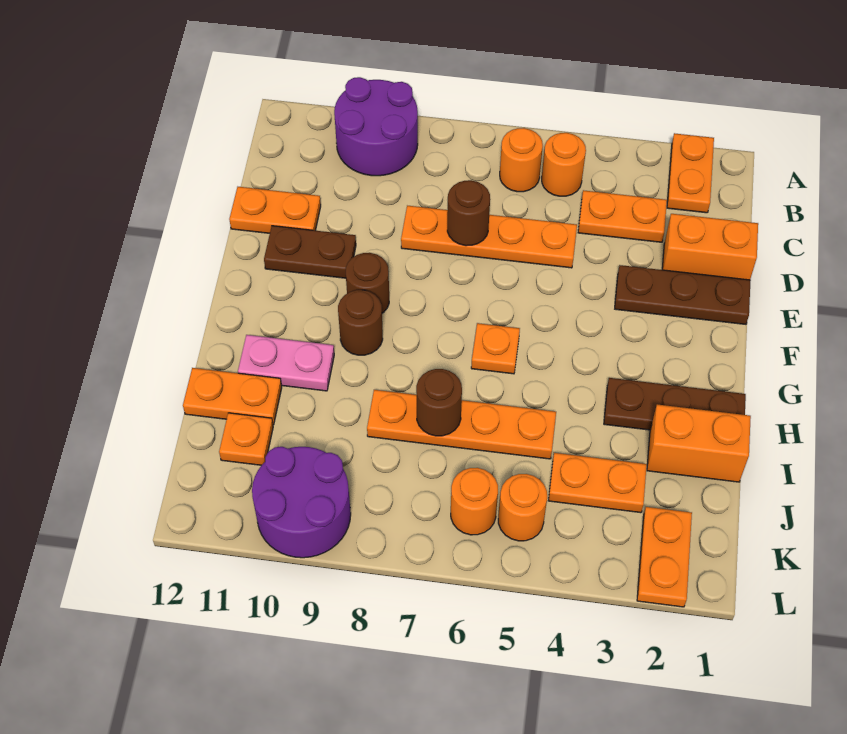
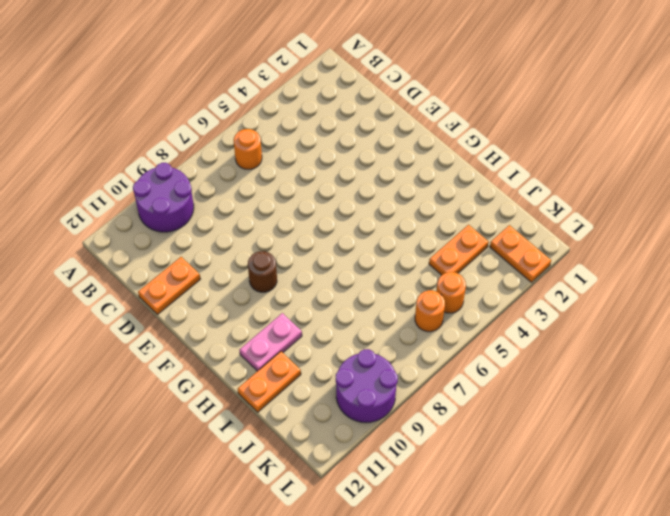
none -> orange 1x2 plate [667,133,714,213]
none -> orange 1x1 round brick [542,133,586,196]
none -> orange 1x2 plate [578,190,667,242]

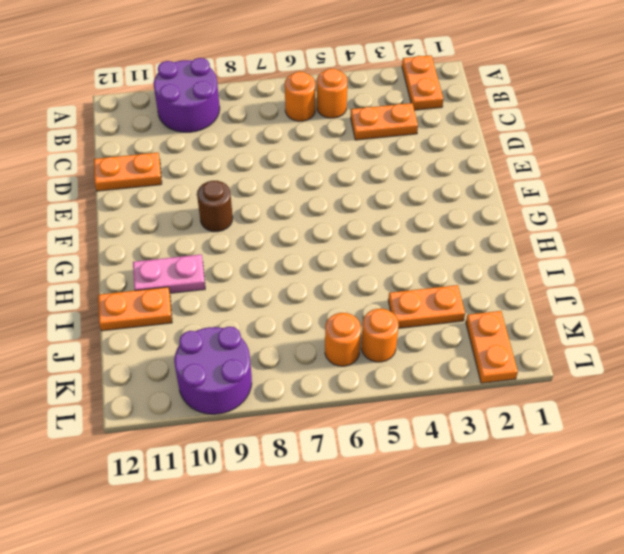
none -> orange 1x2 brick [662,214,758,280]
none -> orange 1x4 plate [401,206,577,268]
none -> brown 1x3 plate [615,265,751,324]

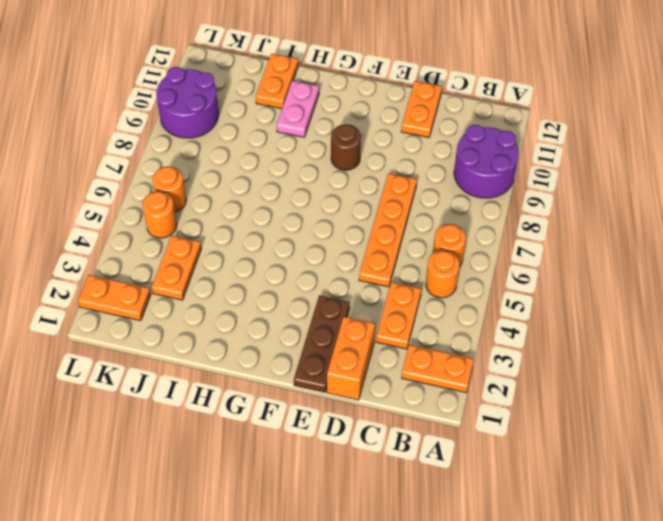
none -> brown 1x2 plate [264,226,356,278]
none -> orange 1x1 plate [471,323,520,374]
none -> brown 1x1 round brick [338,290,383,355]

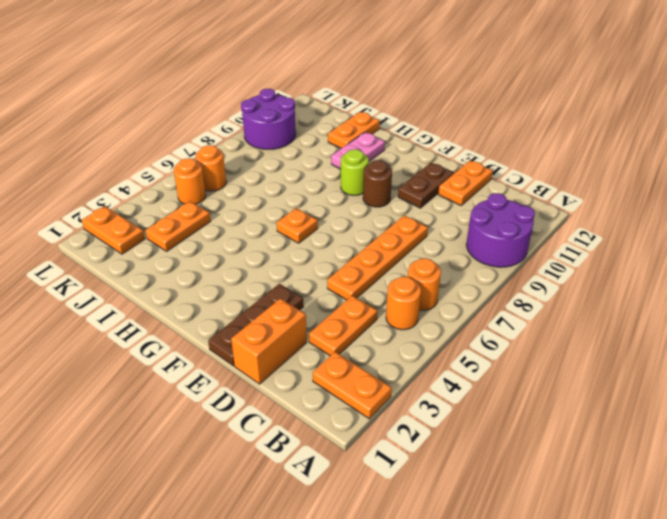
lime 1x1 round brick [341,149,369,196] -> brown 1x1 round brick [338,290,383,355]
none -> brown 1x3 plate [604,378,746,430]
none -> orange 1x2 brick [647,404,751,482]
none -> orange 1x4 plate [367,390,556,459]

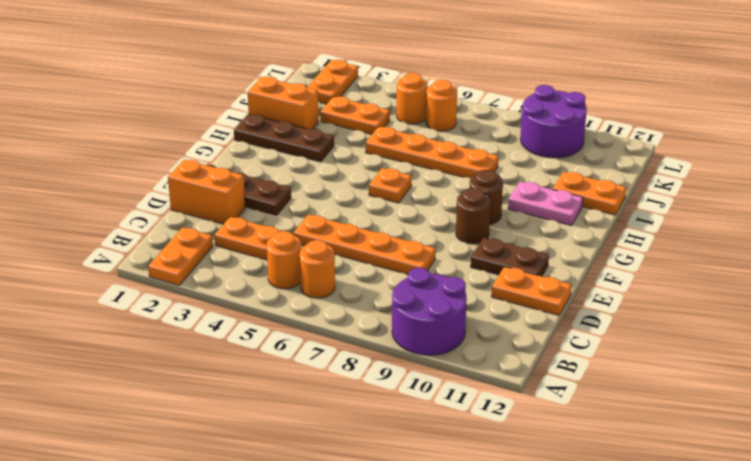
none -> orange 1x1 plate [219,413,273,465]
none -> brown 1x1 round brick [447,180,490,246]
none -> brown 1x1 round brick [416,369,462,436]

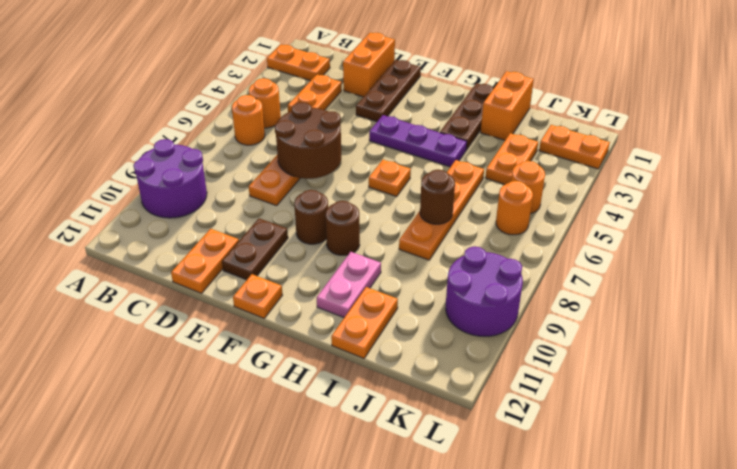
brown 2x2 round brick [275,102,341,179] -> brown 1x1 round brick [447,180,490,246]
purple 1x3 plate [369,115,467,167] -> none
orange 1x1 plate [233,274,282,318] -> orange 1x1 plate moved to [219,413,273,465]

